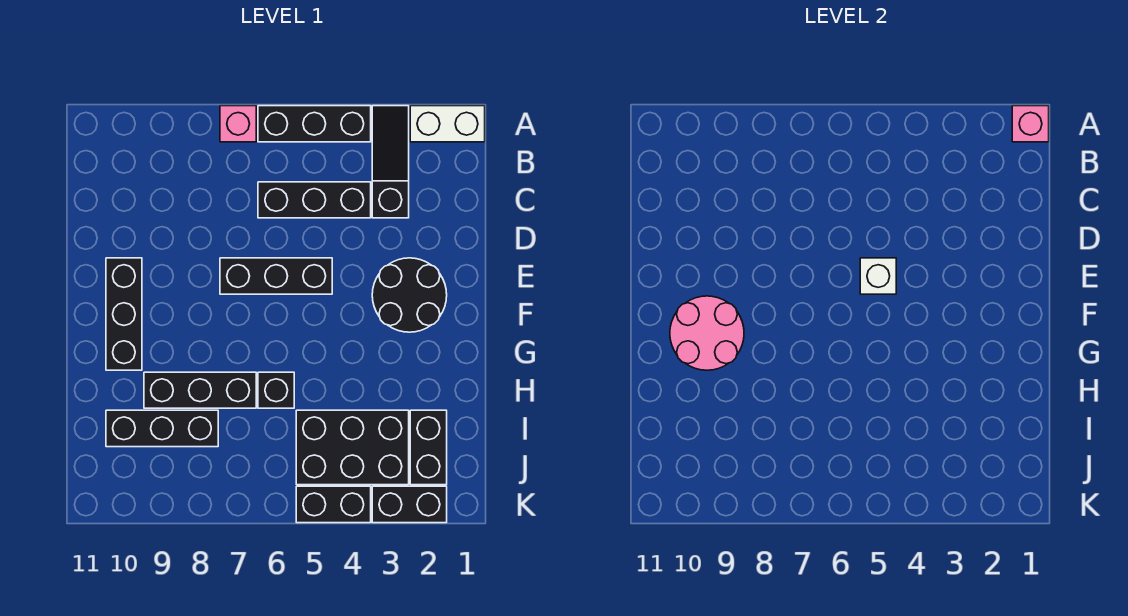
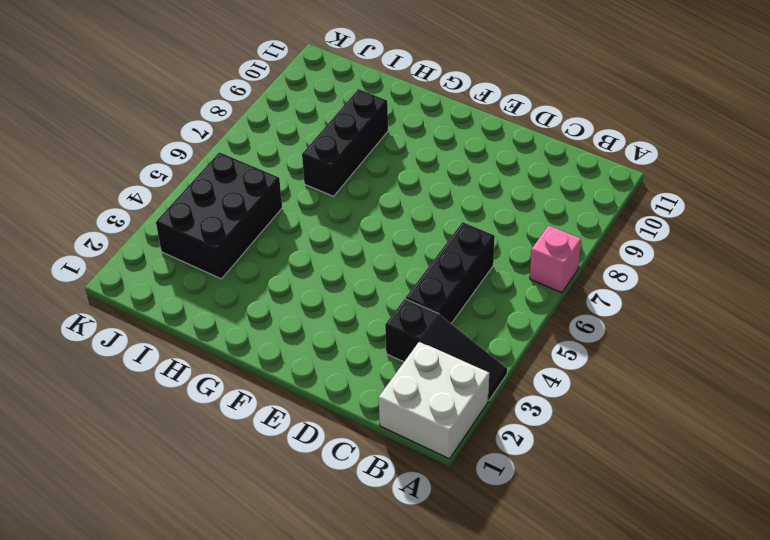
white 2x2 brick [379,342,489,459] -> white 1x2 brick [410,106,485,142]
none -> black 1x3 brick [258,106,371,142]
none -> black 2x2 round brick [372,258,447,332]
none -> black 1x3 brick [220,258,332,294]

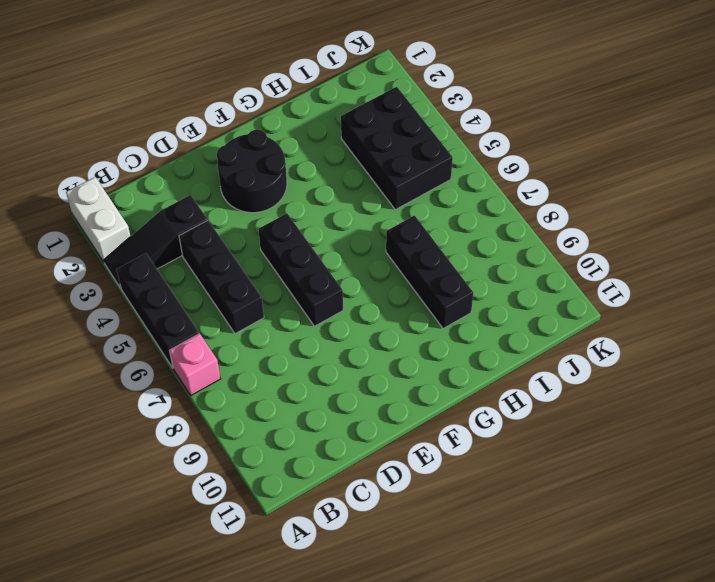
none -> black 1x3 brick [106,258,142,370]
none -> black 1x1 brick [258,372,294,408]
none -> black 1x2 brick [410,410,447,485]

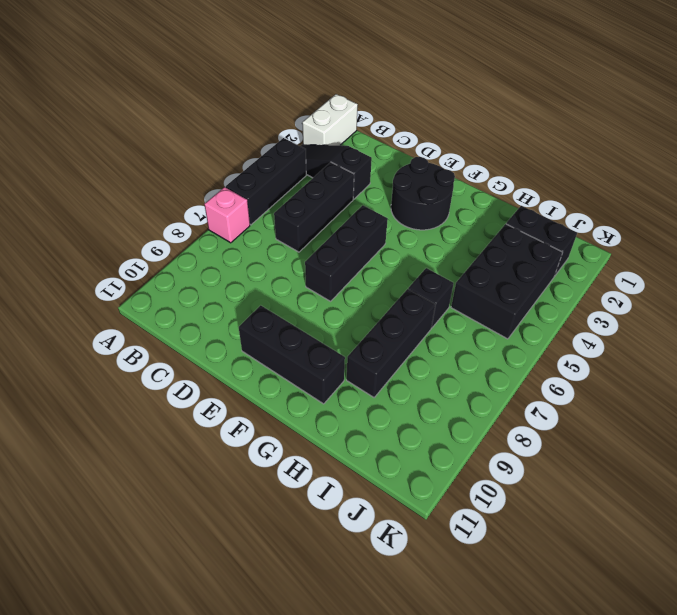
none -> black 1x3 brick [106,410,218,447]
none -> black 1x2 brick [372,486,447,523]
none -> black 1x2 brick [296,486,371,523]

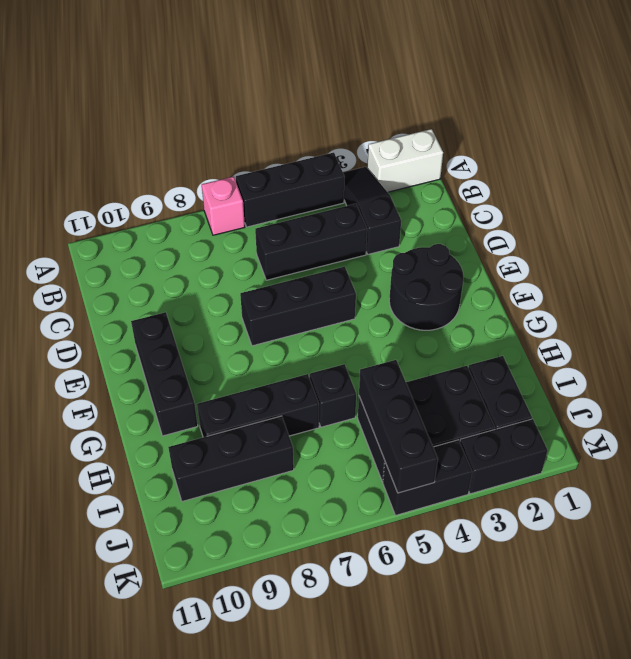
black 1x3 brick [359,360,438,493] -> none
none -> pink 1x1 brick [1012,106,1049,142]
none -> white 1x1 brick [860,258,896,294]
none -> pink 2x2 round brick [670,296,744,370]

